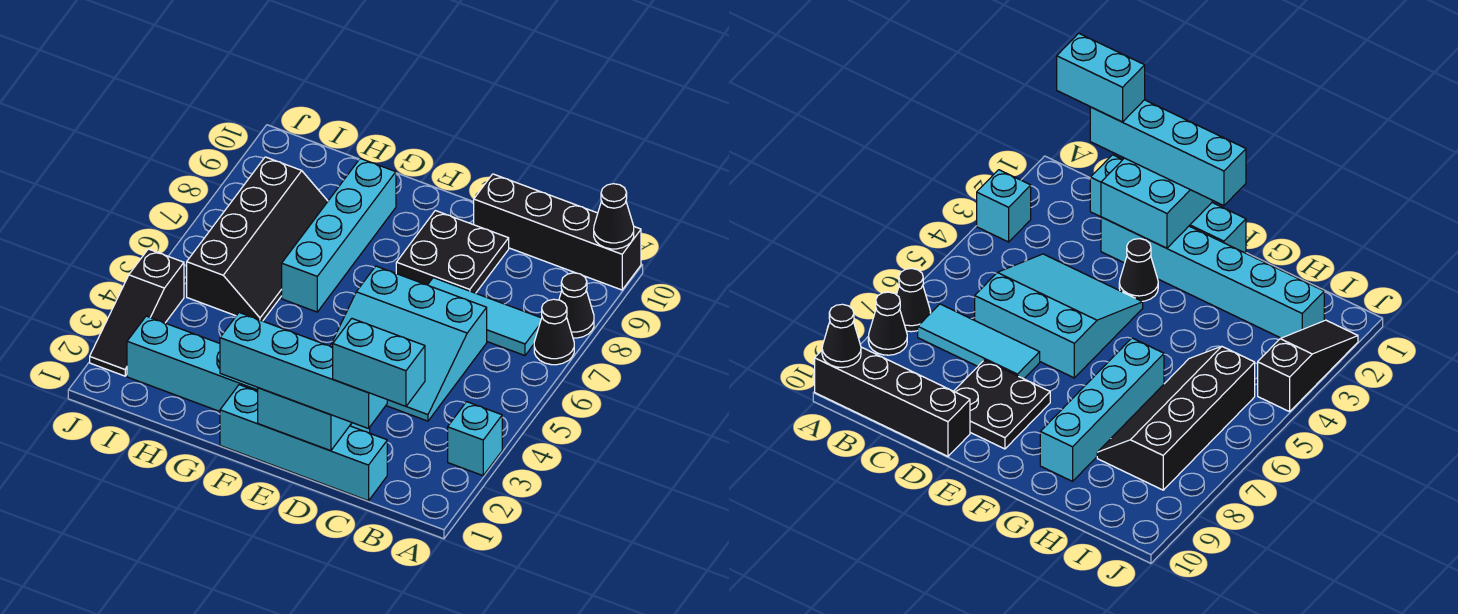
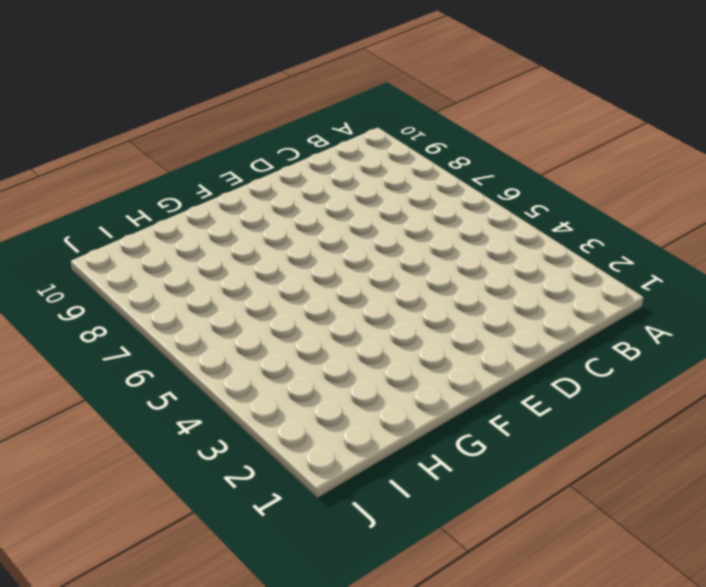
none -> cyan 1x1 brick [448,402,502,476]
none -> black 1x1 cone [534,299,574,365]
none -> black 1x1 cone [559,273,594,338]

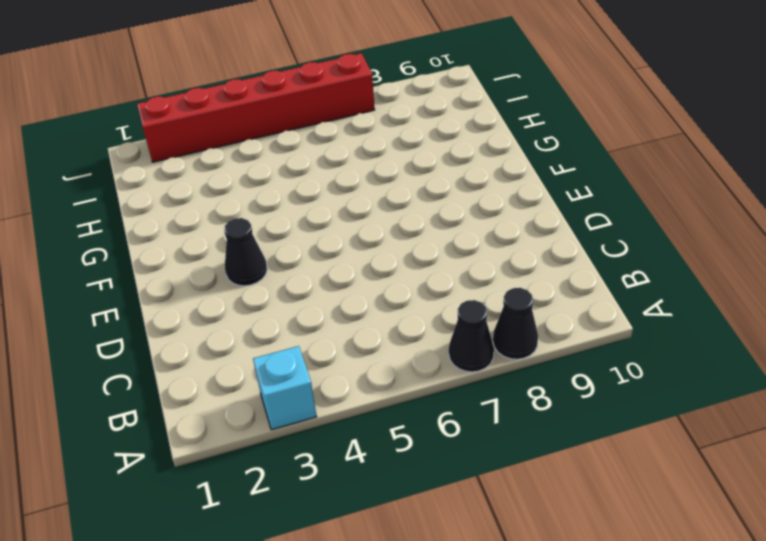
red 1x6 brick [137,53,375,162] -> black 1x3 slope [90,249,184,376]
none -> black 1x4 brick [474,174,641,290]
none -> cyan 1x3 tile [428,278,541,356]
none -> cyan 1x4 brick [220,385,387,501]

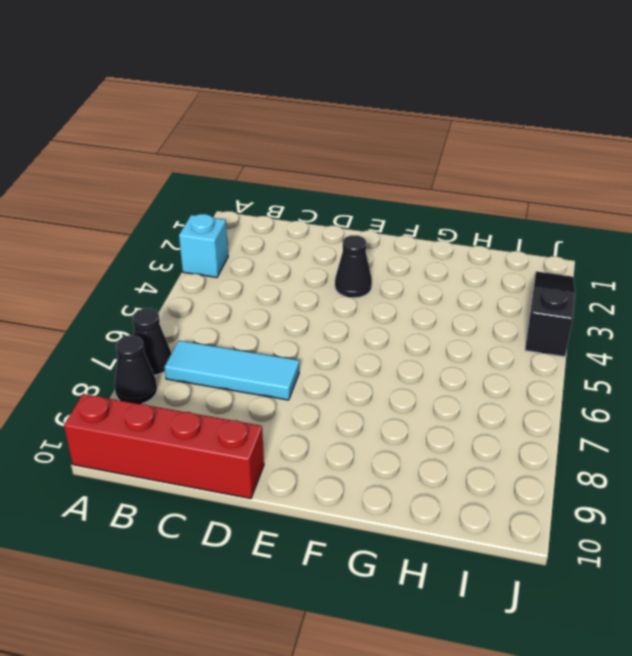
red 1x4 brick [64,394,264,499] -> black 1x4 brick [474,174,641,290]
none -> cyan 1x4 brick [220,385,387,501]
none -> cyan 3x3 slope [330,266,487,421]
none -> cyan 1x6 brick [127,316,370,433]

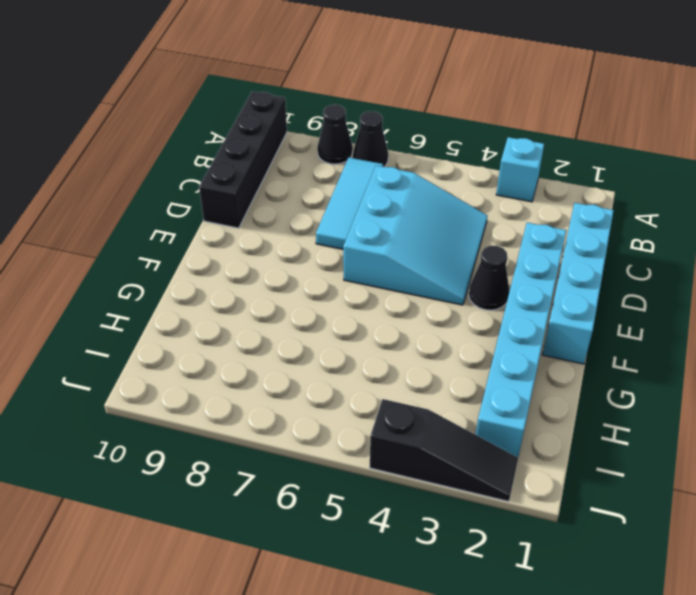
none -> black 2x2 plate [396,211,509,293]
none -> cyan 1x4 brick [282,158,396,312]
none -> black 2x4 slope [187,157,328,321]

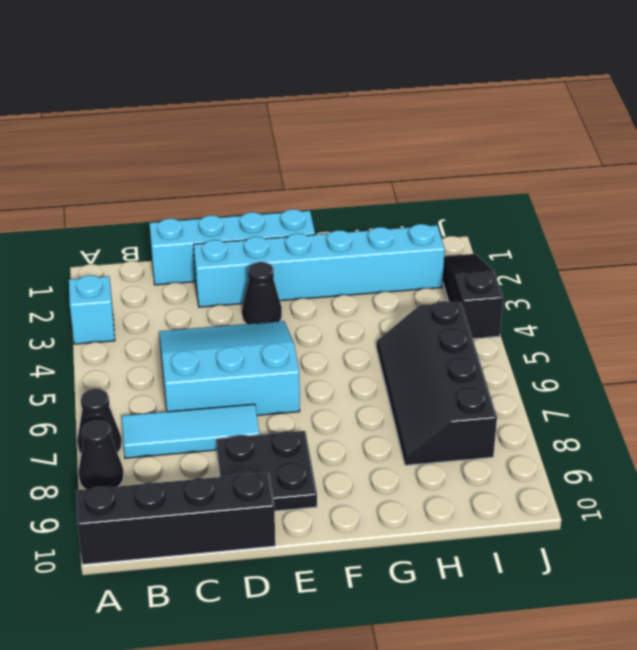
none -> cyan 1x4 brick [282,158,396,312]
none -> black 1x1 cone [594,184,634,249]
none -> cyan 2x2 brick [258,388,352,451]

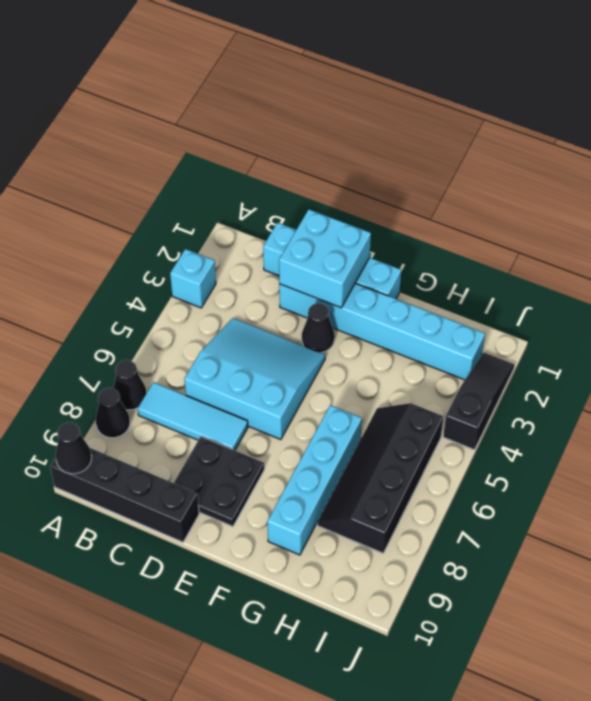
none -> cyan 1x4 brick [220,313,387,429]
none -> cyan 1x2 brick [333,319,425,406]

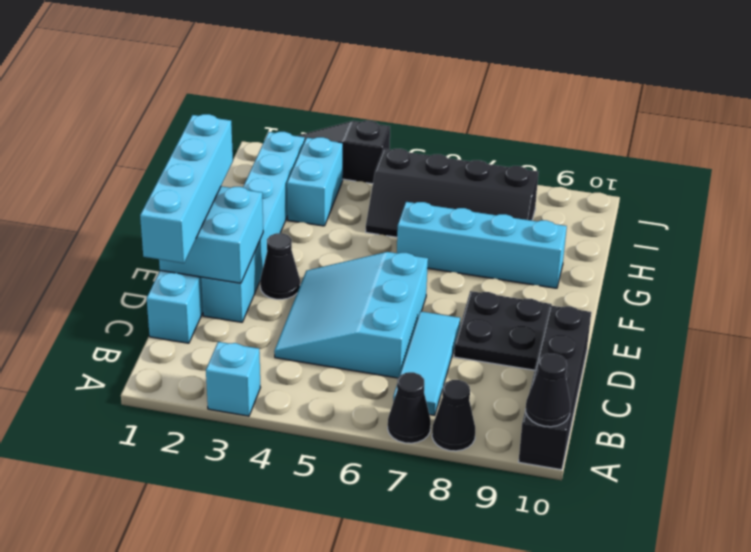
cyan 1x2 brick [287,137,343,226] -> cyan 1x2 brick moved to [333,319,425,406]

